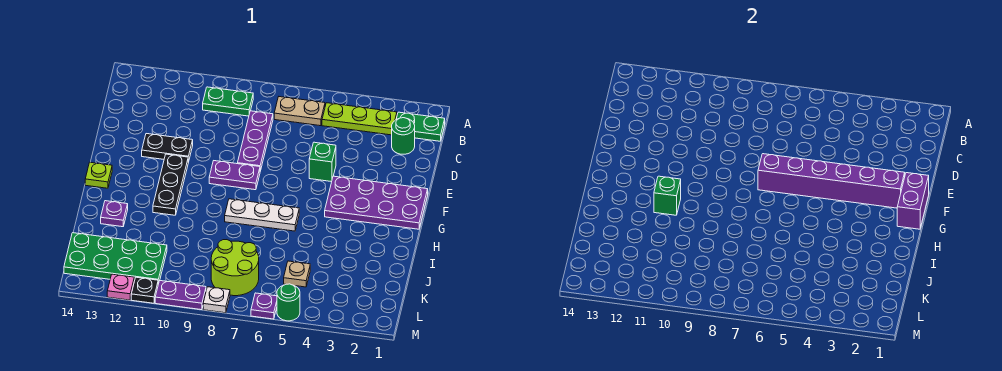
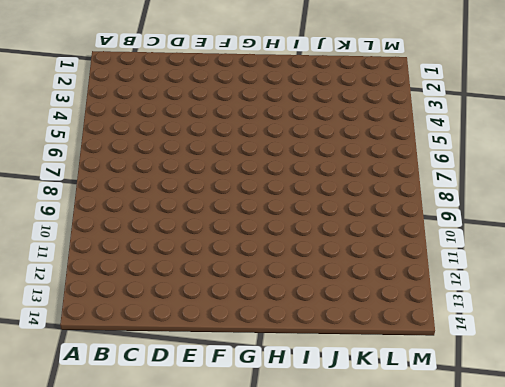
none -> green 1x2 plate [397,112,445,141]
none -> lime 1x3 plate [322,103,397,135]
none -> tan 1x2 plate [274,97,325,126]

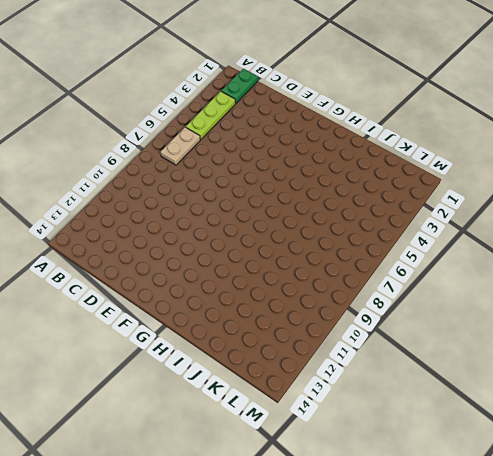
none -> green 1x2 plate [203,87,253,116]
none -> green 1x1 round brick [392,118,415,154]
none -> purple 1x3 plate [238,111,273,171]

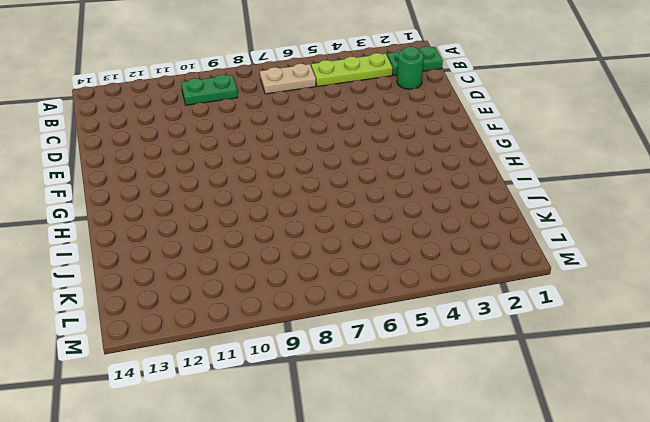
none -> purple 1x3 plate [238,111,273,171]
none -> green 1x1 brick [309,142,336,182]
none -> black 1x2 plate [142,134,193,162]

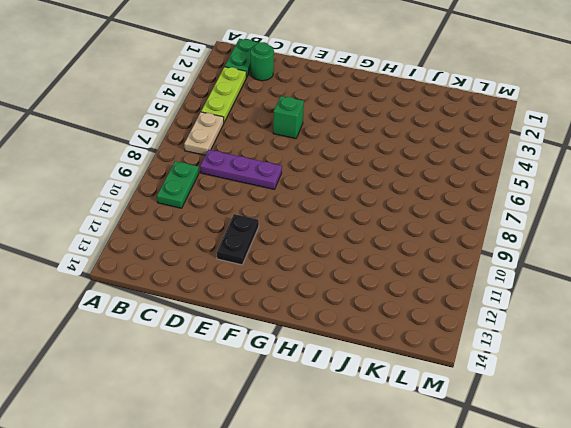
none -> purple 2x4 plate [325,176,428,229]
none -> purple 1x2 plate [209,161,260,190]
none -> black 1x3 plate [153,154,188,215]

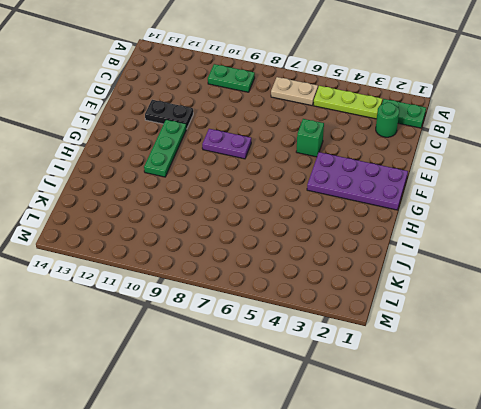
green 1x3 plate [144,120,186,177] -> black 1x3 plate [153,154,188,215]
none -> purple 1x3 plate [238,111,273,171]
none -> lime 1x1 plate [85,162,112,188]
none -> white 1x3 plate [225,199,299,231]

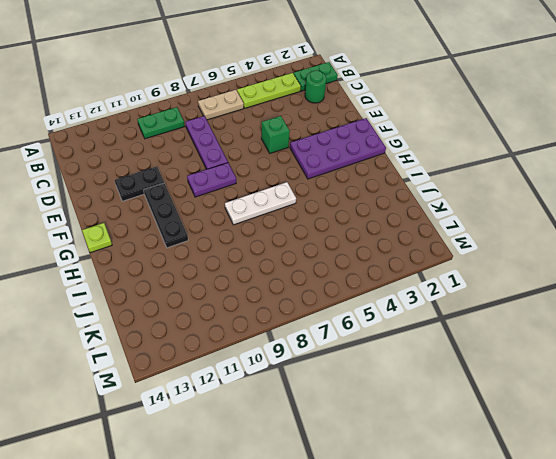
none -> purple 1x1 plate [101,201,128,227]
none -> tan 1x1 plate [284,261,310,287]
none -> lime 2x2 round brick [211,240,259,296]

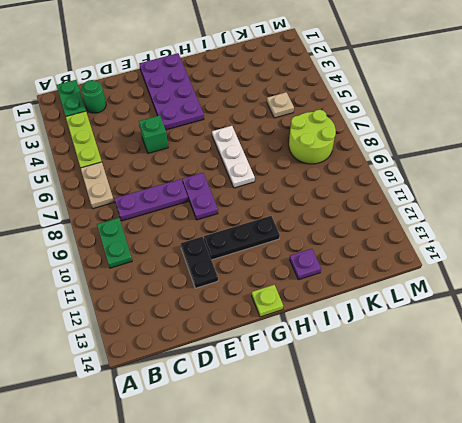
none -> green 2x4 plate [64,233,167,284]
none -> green 1x1 round brick [277,284,300,321]
none -> purple 1x1 plate [251,293,277,319]

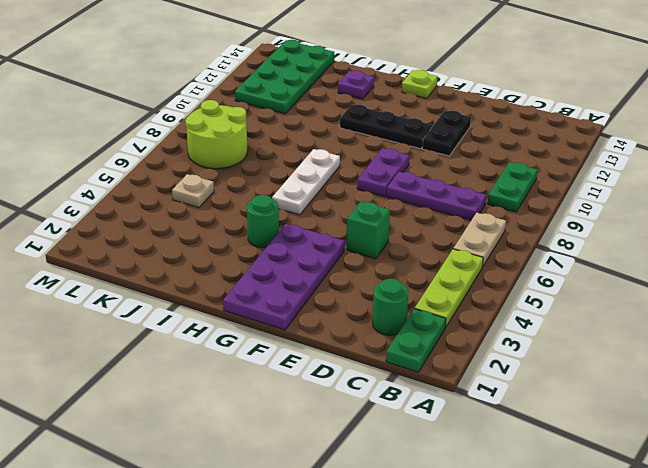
green 1x1 round brick [247,195,279,248] -> green 1x1 round brick moved to [277,284,300,321]
none -> purple 1x1 plate [251,293,277,319]
none -> white 1x1 plate [203,287,230,313]
none -> purple 1x2 plate [155,281,206,310]

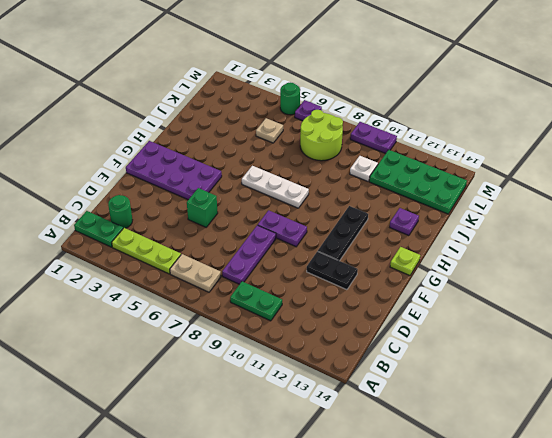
white 1x1 plate [350,156,378,181] -> white 1x1 plate moved to [203,287,230,313]
none -> black 1x1 plate [131,277,158,303]
none -> pink 1x1 plate [107,274,134,300]
none -> purple 1x2 brick [897,173,929,229]

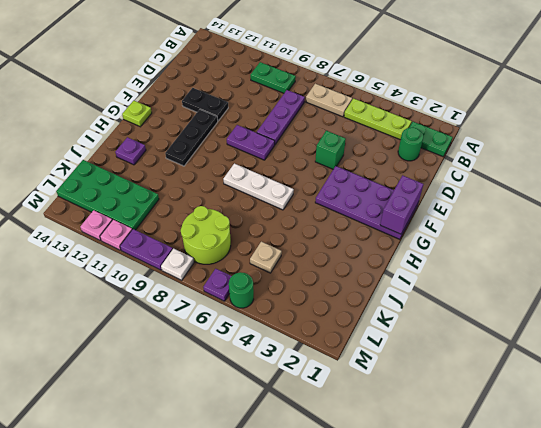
pink 1x1 plate [100,220,132,250] -> black 1x1 plate [131,277,158,303]
none -> purple 1x6 brick [758,154,905,208]
none -> green 1x1 brick [654,176,681,215]

